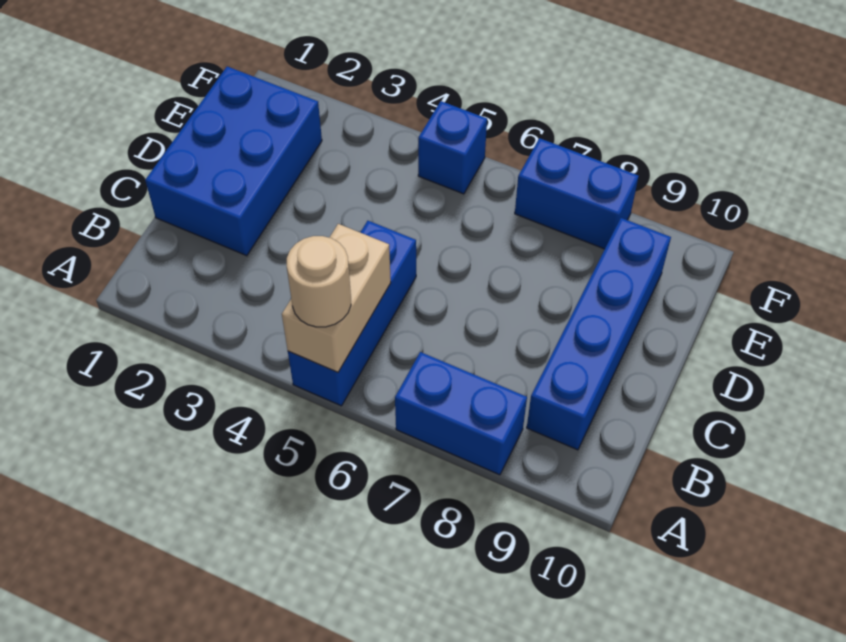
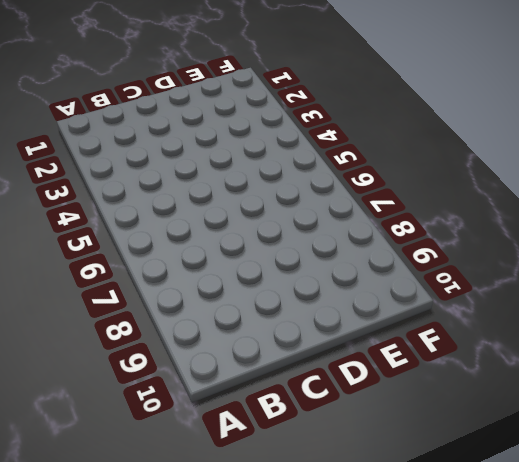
none -> blue 1x3 brick [288,221,416,406]
none -> blue 1x2 brick [395,352,527,475]

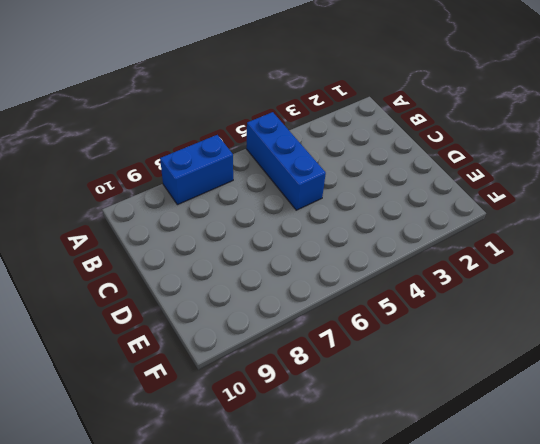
none -> blue 1x4 brick [527,218,671,450]
none -> blue 2x3 brick [145,67,322,256]

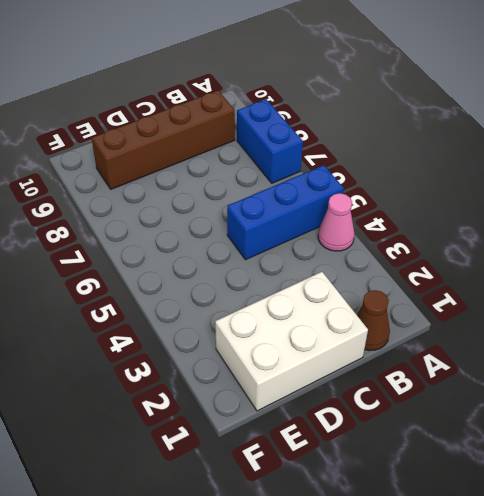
pink 1x1 cone [318,193,354,251] -> none
brown 1x1 cone [357,290,390,351] -> none
brown 1x4 brick [92,90,235,189] -> blue 1x4 brick [527,218,671,450]
white 2x3 brick [215,272,368,411] -> blue 2x3 brick [145,67,322,256]
none -> blue 1x1 brick [418,101,487,194]
none -> blue 1x2 brick [515,138,639,249]

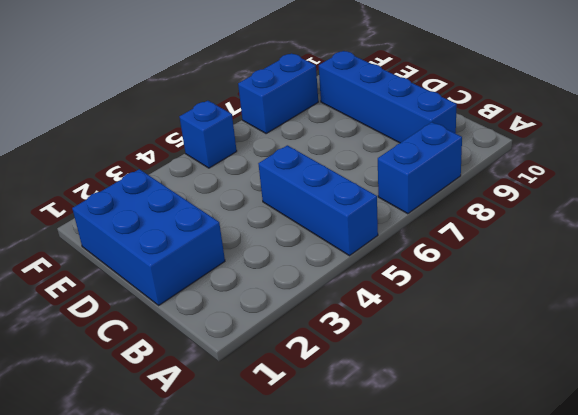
none -> tan 1x2 brick [282,224,391,372]
none -> tan 1x1 round brick [286,236,351,327]

